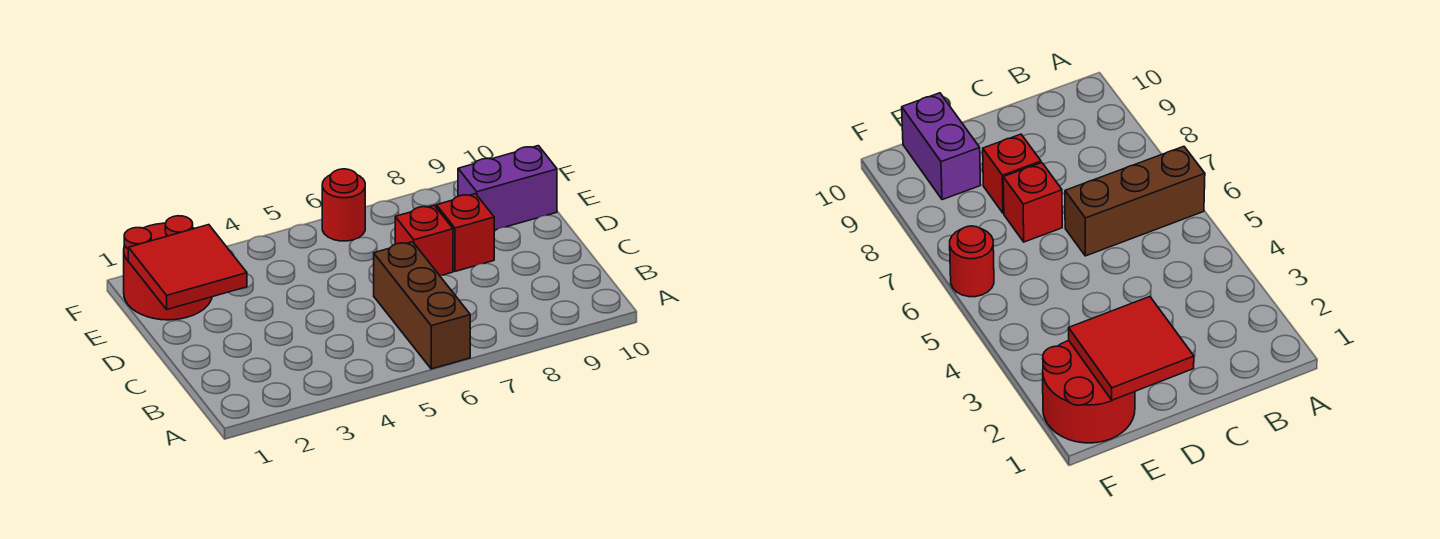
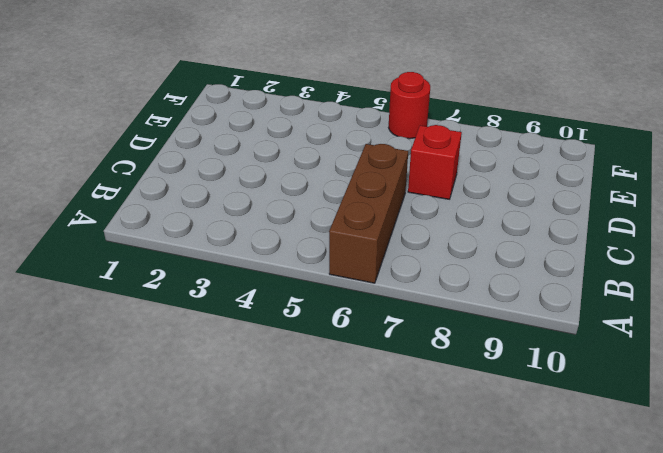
none -> red 1x1 brick [436,194,494,271]
none -> red 2x2 round brick [124,216,212,320]

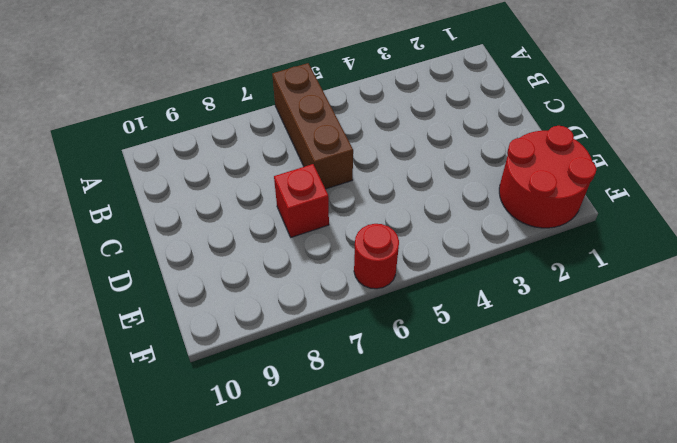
none -> red 1x1 brick [436,194,494,271]
none -> purple 1x2 brick [458,146,557,230]

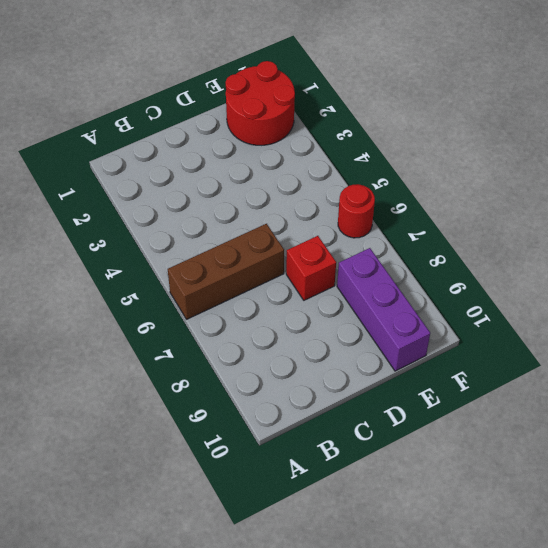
purple 1x3 brick [337,248,430,371] -> purple 1x2 brick [458,146,557,230]
none -> red 1x1 brick [436,194,494,271]
none -> red 2x2 tile [128,225,247,309]

